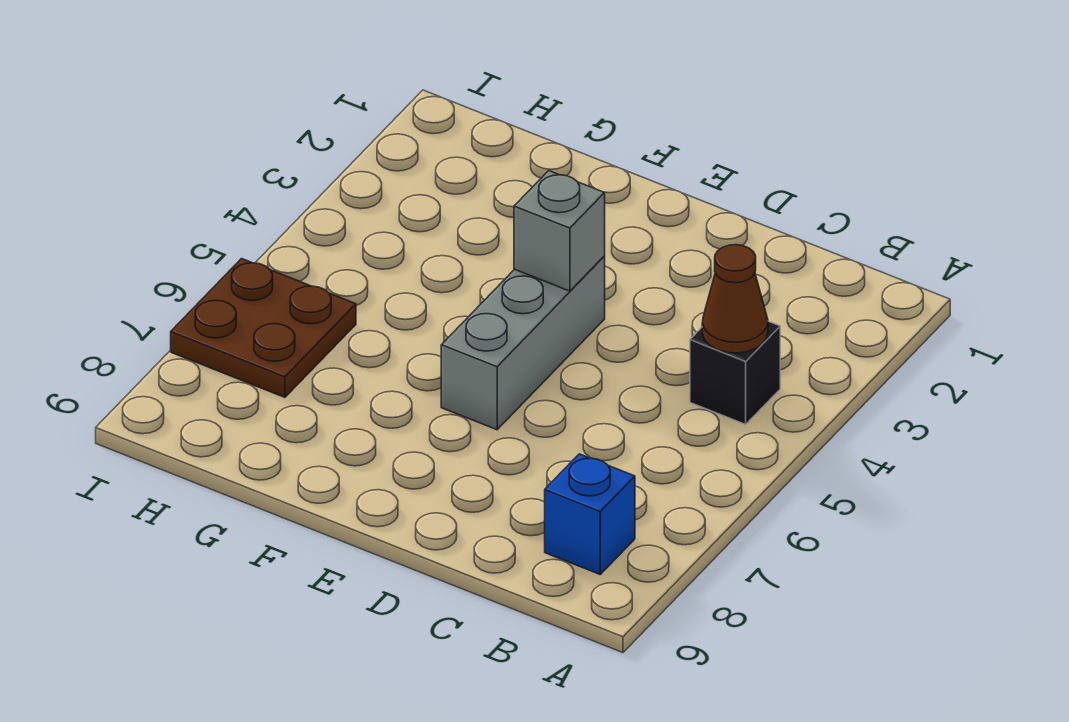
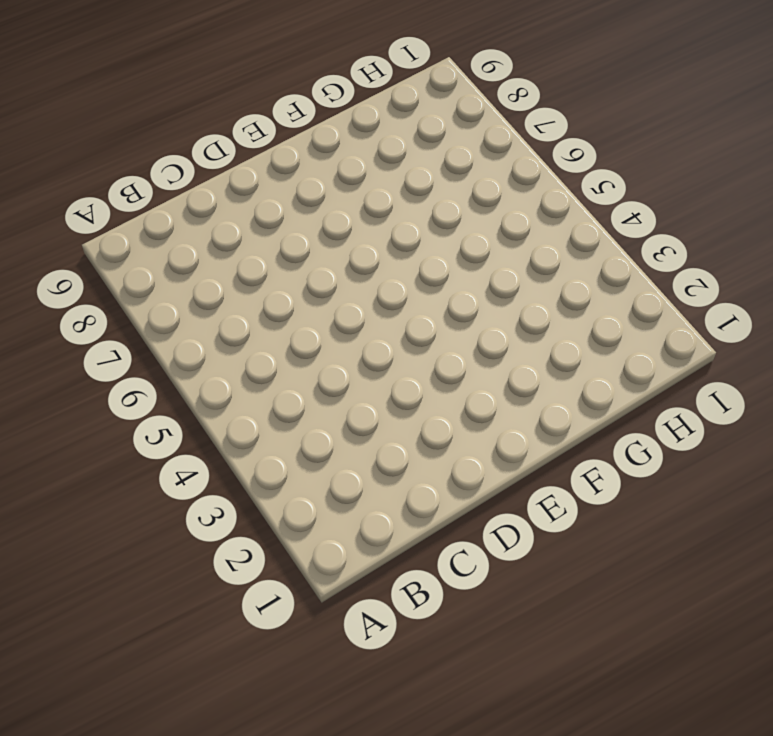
none -> black 1x1 brick [690,321,780,424]
none -> blue 1x1 brick [545,454,635,574]

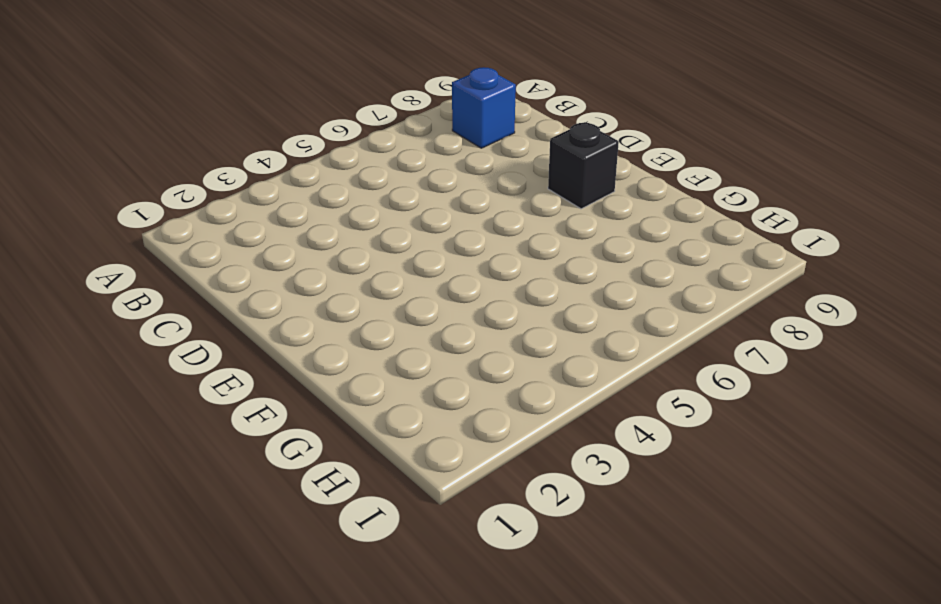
black 1x1 brick [548,122,619,209] -> black 1x1 brick moved to [690,321,780,424]
none -> grey 1x3 brick [441,257,605,430]
none -> brown 2x2 plate [171,259,356,397]

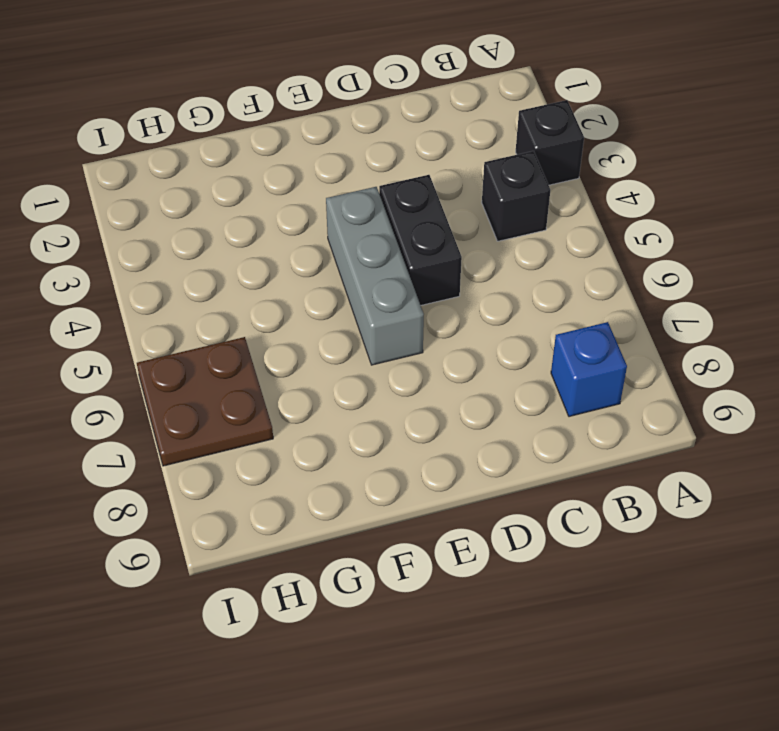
black 1x1 brick [516,100,584,185] -> none
black 1x2 brick [379,175,462,305] -> none
none -> brown 1x1 cone [702,245,768,353]
none -> grey 1x1 brick [514,171,605,291]

